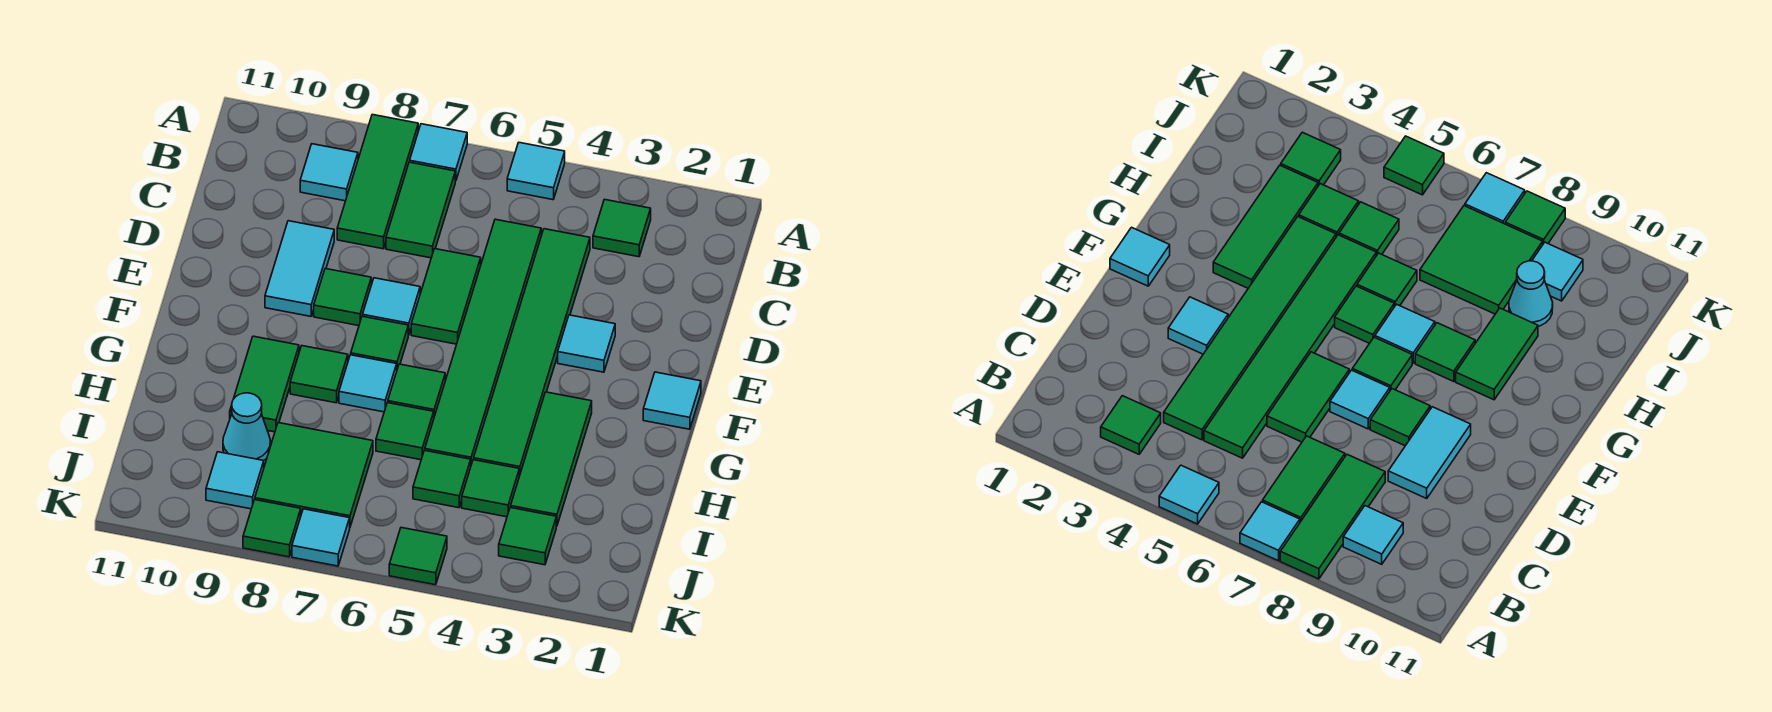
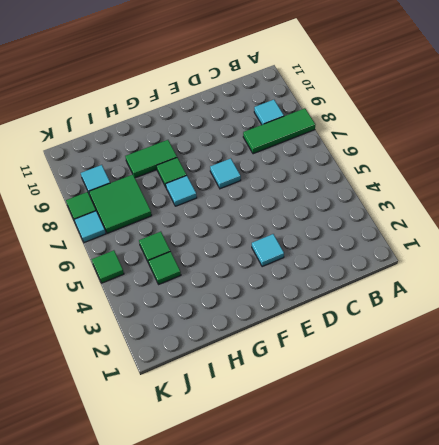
none -> cyan 1x1 tile [507,143,565,200]
none -> cyan 1x1 tile [410,124,467,181]
none -> green 1x1 tile [593,199,651,257]
none -> green 1x2 tile [386,162,455,258]

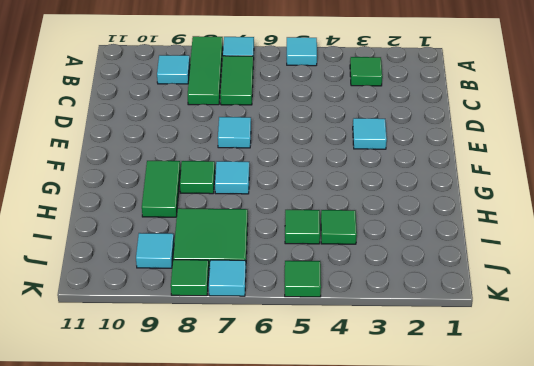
none -> green 1x6 tile [474,229,590,476]
none -> green 1x6 tile [425,219,541,464]
none -> green 1x2 tile [411,249,481,344]
none -> cyan 1x2 tile [265,221,334,316]

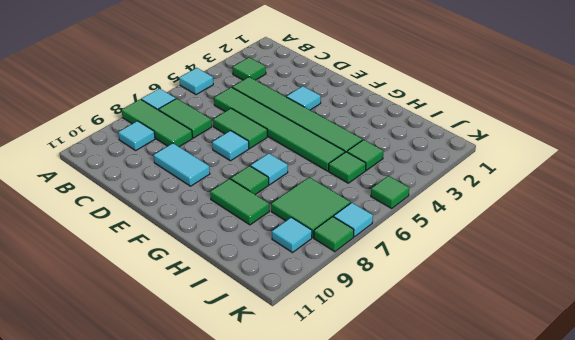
none -> green 1x1 tile [314,269,371,326]
none -> cyan 1x1 tile [643,372,701,429]
none -> green 1x1 tile [351,316,408,369]
none -> green 1x3 tile [511,392,592,526]

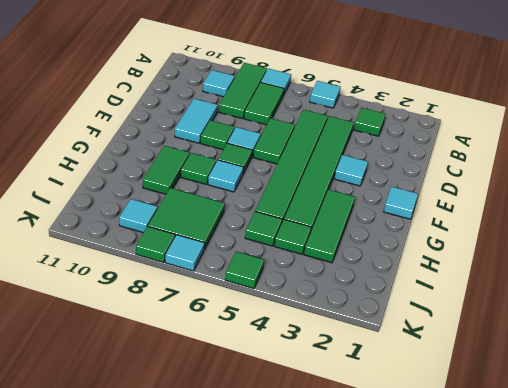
none -> green 1x1 tile [388,364,445,416]
none -> green 1x1 tile [376,403,434,460]
none -> cyan 1x1 cone [223,393,271,461]
none -> green 1x1 tile [499,507,556,565]

